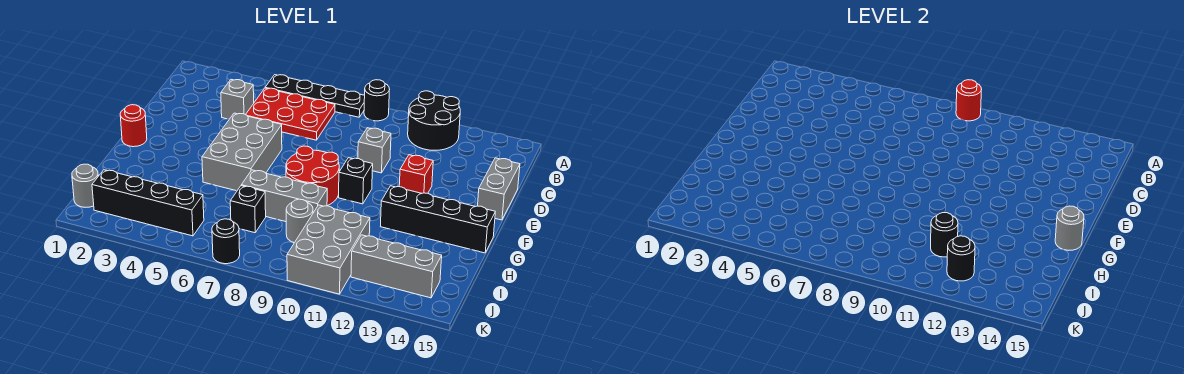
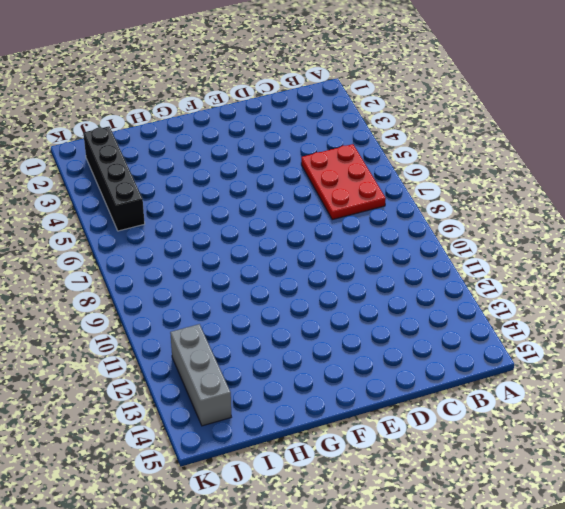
none -> black 1x4 plate [265,75,365,117]
none -> black 1x1 round brick [364,80,390,121]
none -> black 2x2 round brick [408,91,460,150]

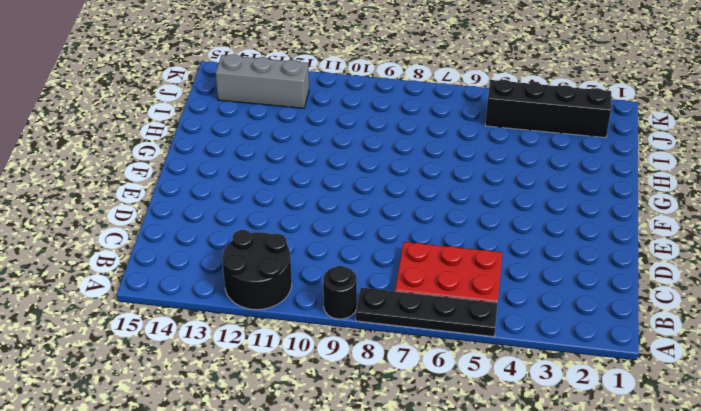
none -> grey 1x1 brick [221,80,254,119]
none -> grey 1x1 brick [358,128,391,173]
none -> grey 1x2 brick [478,158,520,220]

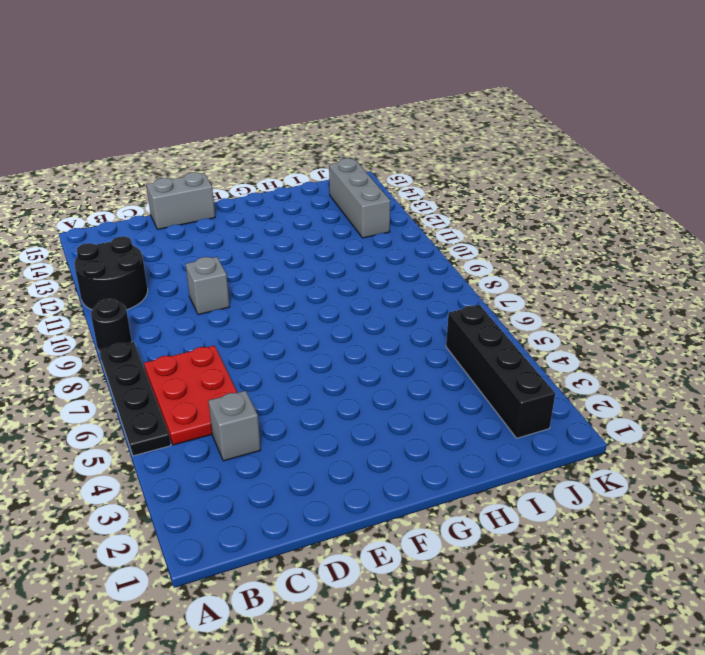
none -> grey 2x3 brick [202,113,282,191]
none -> red 1x1 brick [399,155,433,193]
none -> red 1x1 round brick [120,105,147,147]

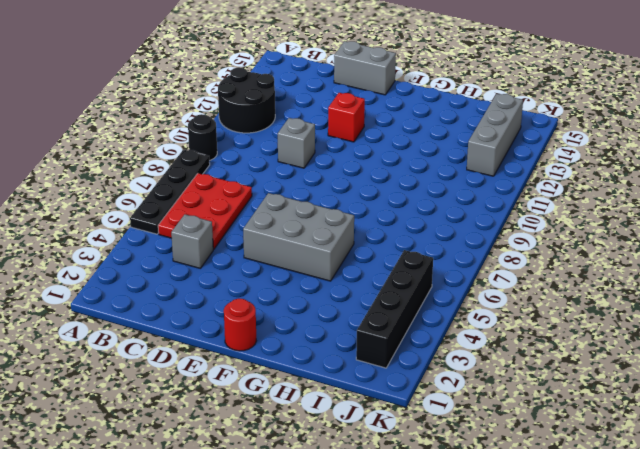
none -> red 2x2 round brick [286,146,339,206]
none -> black 1x1 brick [339,158,373,204]
none -> black 1x4 brick [380,186,495,253]

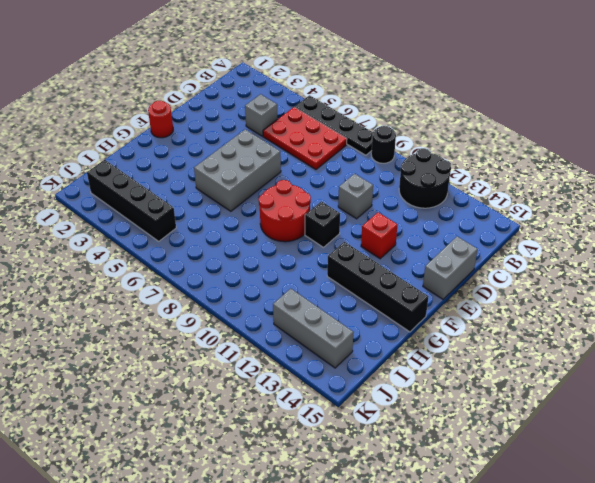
none -> grey 1x3 brick [241,170,327,222]
none -> black 1x1 brick [230,186,266,233]
none -> grey 1x1 round brick [286,199,313,243]

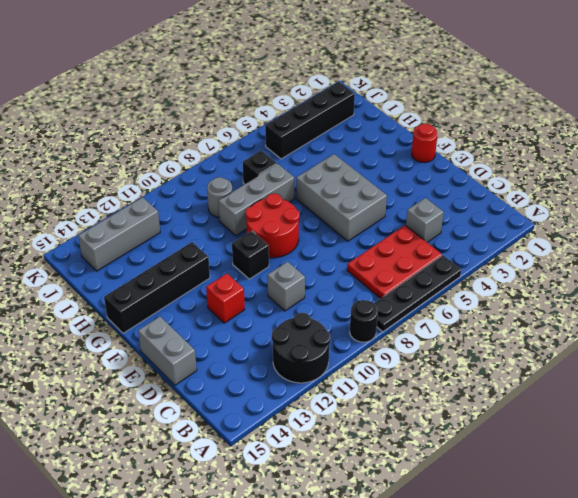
none -> grey 2x3 brick [287,205,370,294]
none -> grey 1x1 round brick [72,164,98,207]
none -> black 1x1 round brick [212,219,240,264]

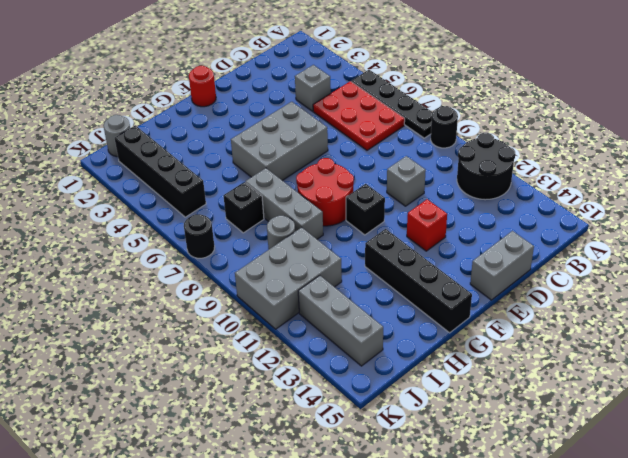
none -> red 1x1 round brick [956,80,982,121]
none -> grey 1x1 round brick [1055,206,1084,250]
none -> black 1x1 round brick [931,213,958,257]

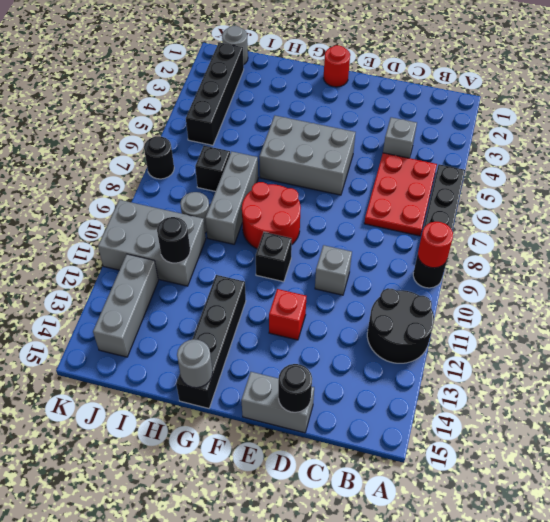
black 1x1 round brick [278,364,312,412] -> black 1x1 round brick moved to [947,236,975,281]

